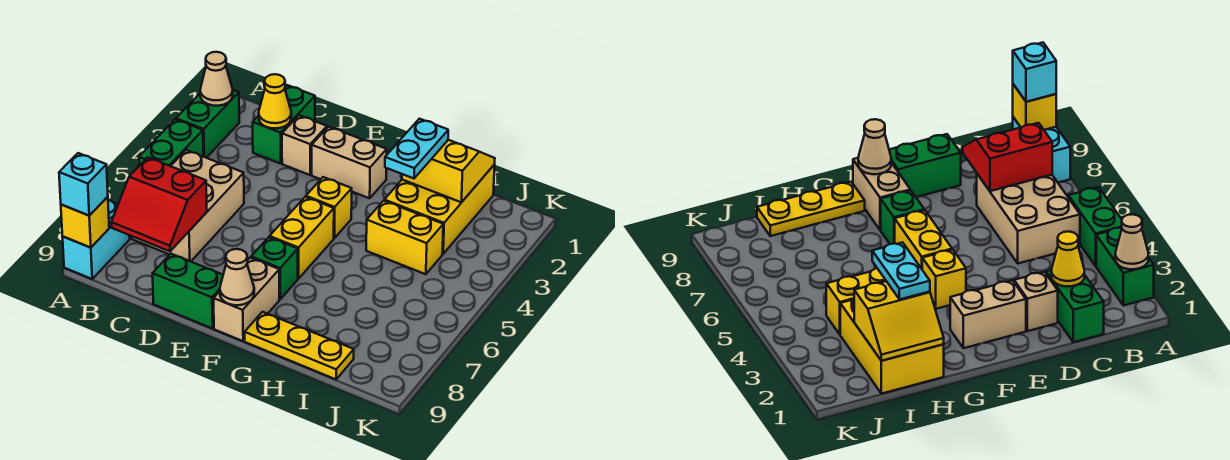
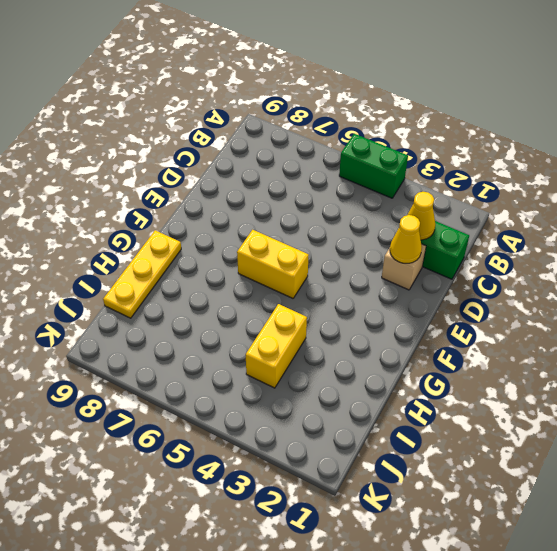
yellow 1x1 cone [390,215,422,263] -> none
none -> green 1x2 brick [176,90,239,158]
none -> cyan 1x2 brick [63,200,130,279]
none -> tan 2x3 brick [132,150,244,262]

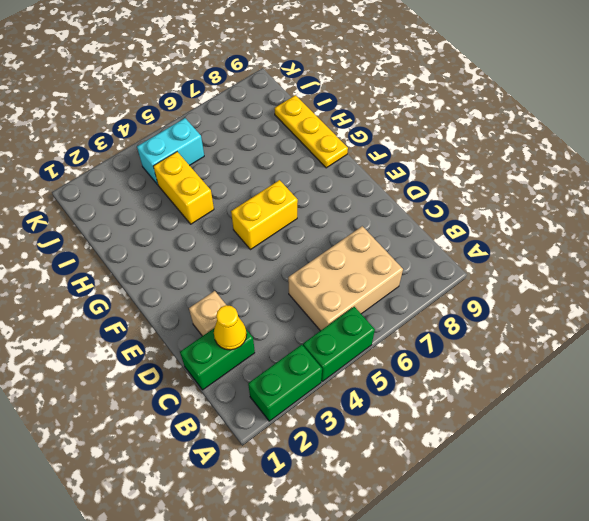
cyan 1x2 brick [137,118,204,185] -> cyan 1x2 brick moved to [63,200,130,279]
none -> green 1x2 brick [153,254,223,329]
none -> tan 1x2 brick [312,127,387,198]
none -> yellow 1x1 brick [306,177,352,238]

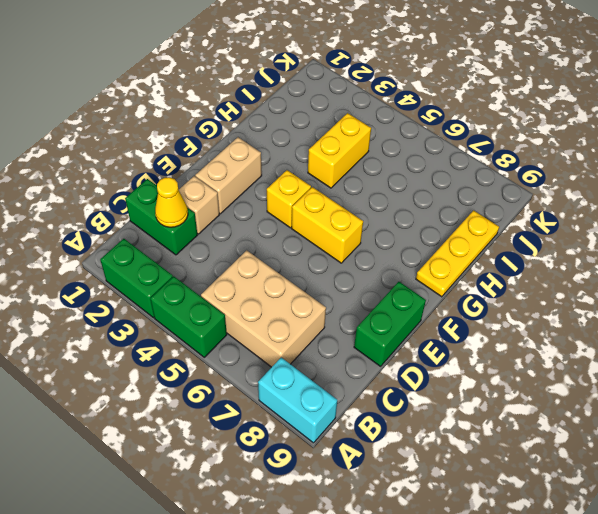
none -> green 1x1 brick [251,237,298,299]
none -> tan 1x2 brick [213,258,279,341]
none -> yellow 2x3 brick [384,165,495,254]

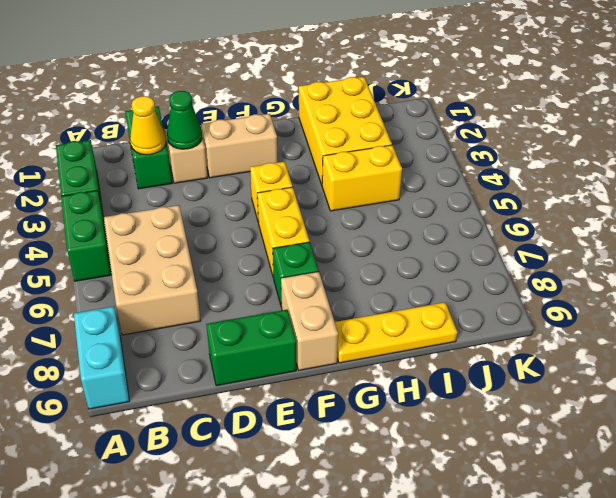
green 1x1 cone [167,91,202,149] -> none
none -> tan 1x1 cone [200,52,233,106]
none -> yellow 1x1 brick [61,197,109,248]
none -> red 2x2 slope [111,157,207,251]

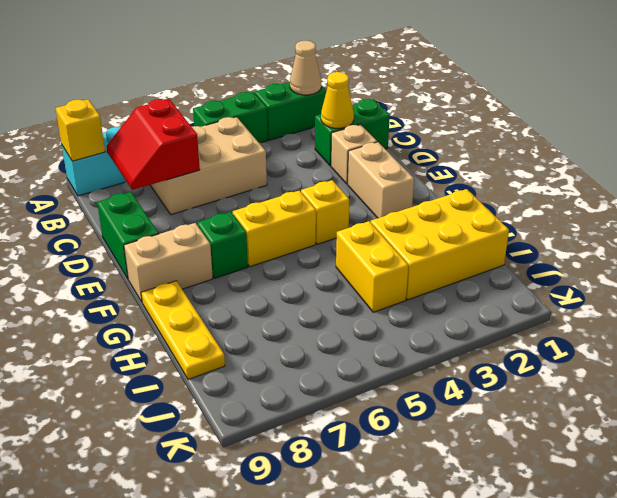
none -> tan 1x1 cone [220,249,254,305]
none -> yellow 2x2 slope [402,140,495,202]
none -> cyan 1x1 brick [59,153,108,216]

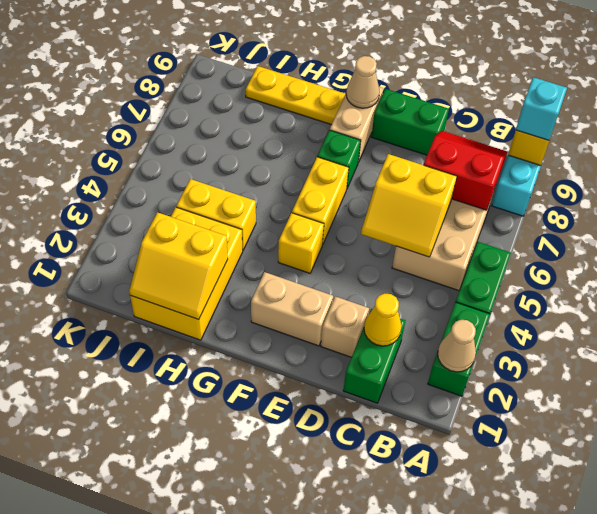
yellow 2x2 slope [361,154,457,257] -> none
none -> cyan 1x2 plate [385,119,448,178]

